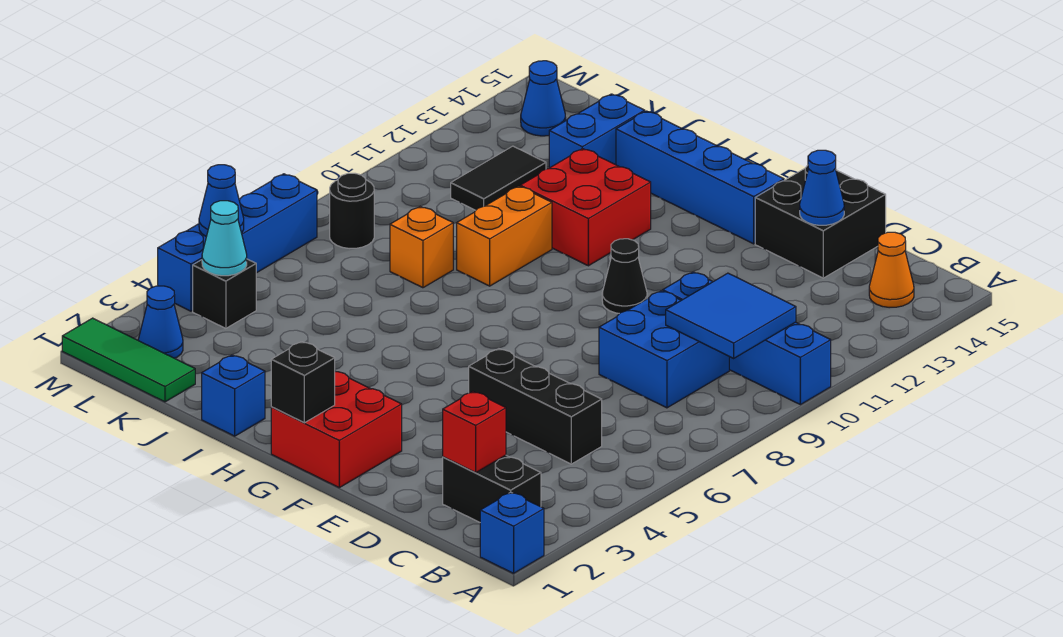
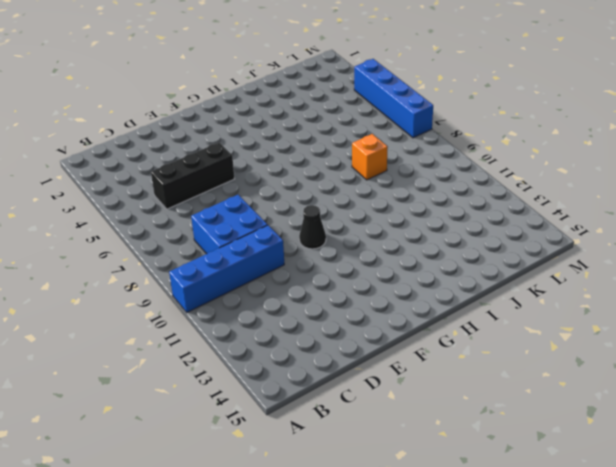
none -> blue 1x1 brick [480,492,544,573]
none -> black 1x2 brick [443,455,541,522]
none -> orange 1x1 cone [869,232,914,308]

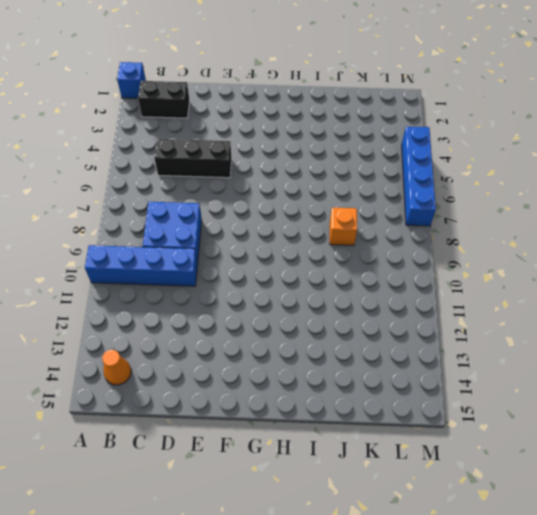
none -> black 2x2 brick [755,165,886,278]
none -> red 2x2 brick [271,372,402,488]
none -> black 1x1 cone [602,239,647,314]

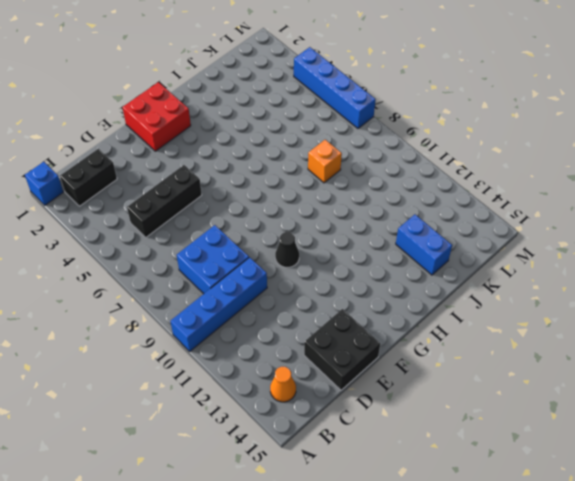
none -> blue 1x4 brick [616,111,784,244]
none -> red 2x2 brick [520,149,651,266]
none -> blue 1x1 brick [202,355,265,436]

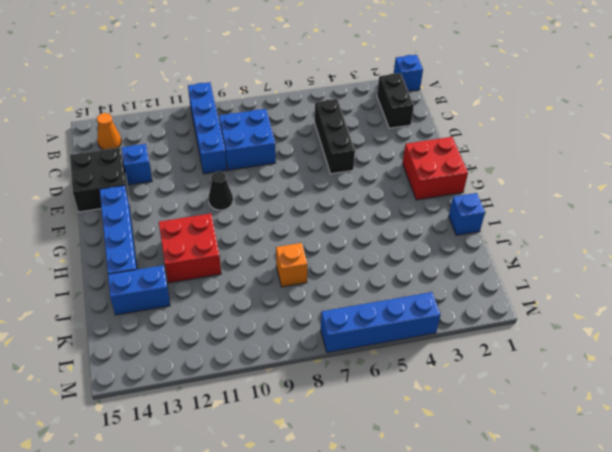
blue 1x1 brick [122,144,152,185] -> none
none -> orange 1x2 brick [457,186,552,286]
none -> green 1x3 tile [62,318,195,402]
none -> black 1x2 tile [451,146,546,210]

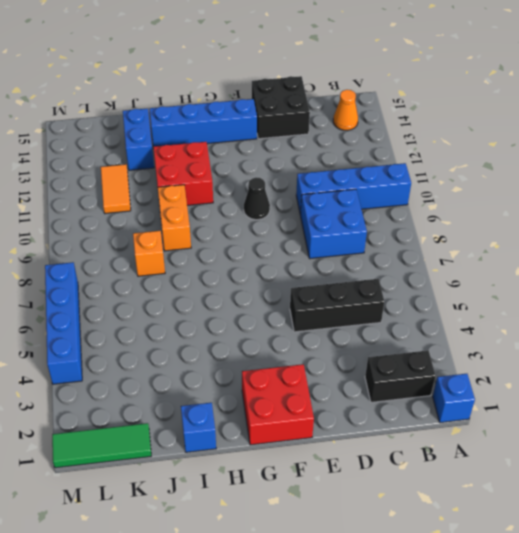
orange 1x2 tile [101,164,131,214] -> black 1x2 tile [451,146,546,210]
none -> blue 1x1 cone [138,286,183,358]
none -> black 1x1 brick [193,259,256,328]
none -> black 1x1 round brick [330,173,374,248]

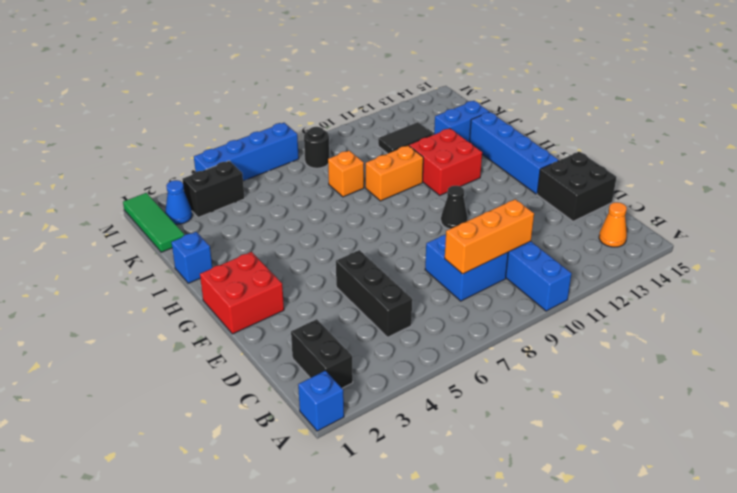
orange 1x3 brick [445,199,534,274] -> blue 2x2 tile [666,273,796,358]
black 1x2 brick [182,161,245,217] -> black 1x1 brick [193,259,256,328]
none -> blue 1x1 cone [521,61,566,136]
none -> red 1x1 brick [443,392,506,472]
none -> blue 1x1 cone [800,150,844,225]

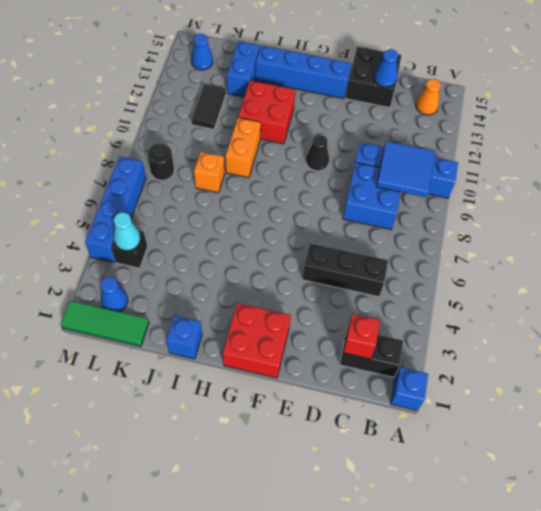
none -> black 1x1 brick [271,342,335,423]
none -> blue 1x1 cone [199,165,244,237]

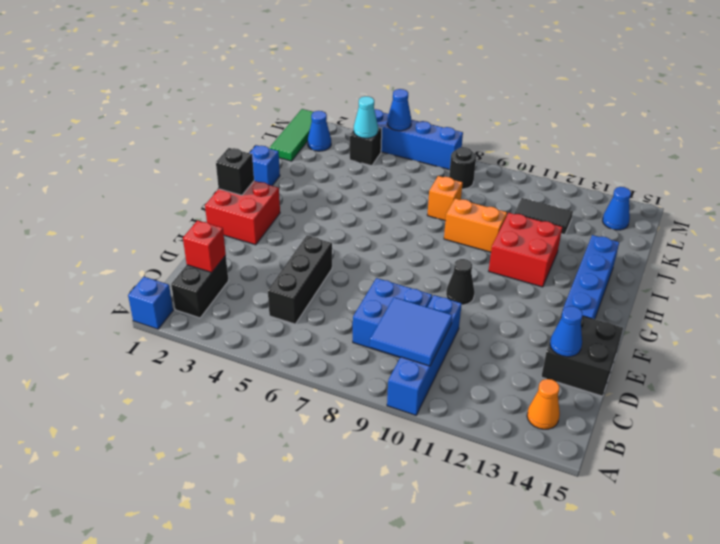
none -> blue 1x2 brick [549,94,645,168]

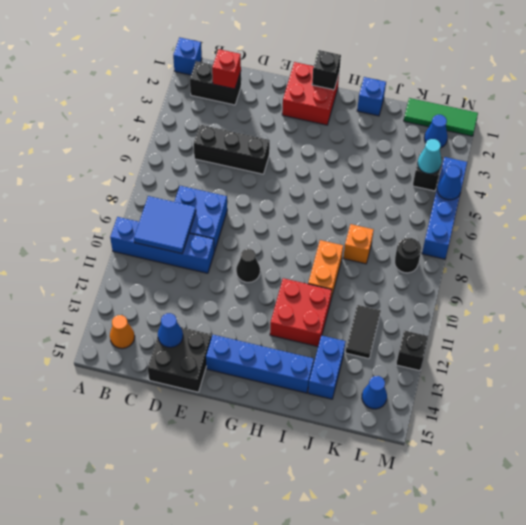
black 1x1 brick [396,330,428,371] -> none

